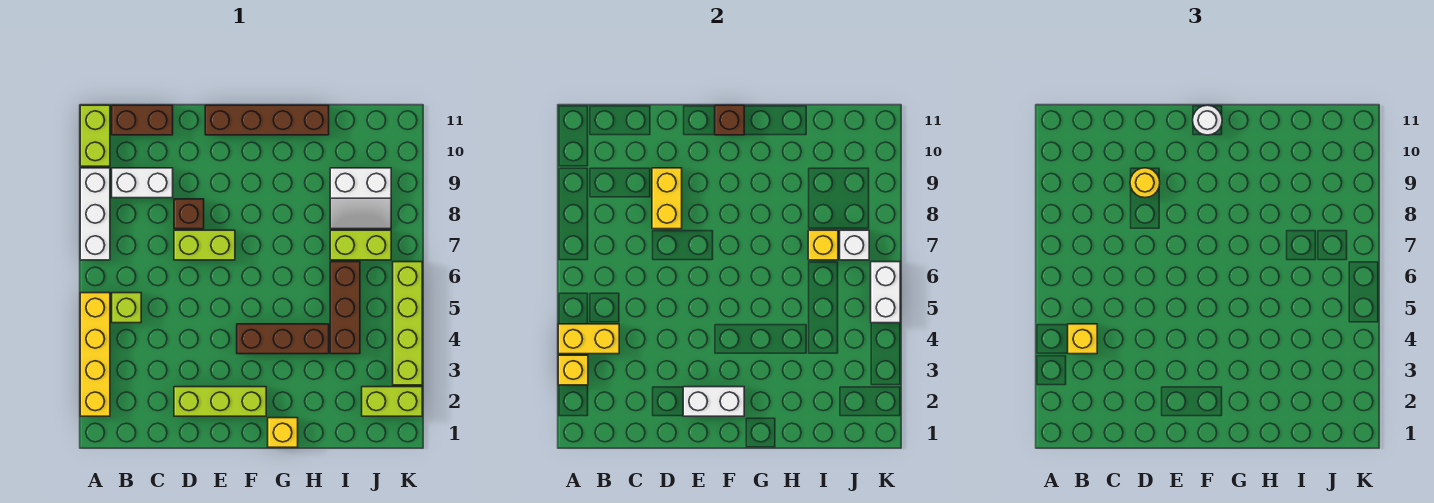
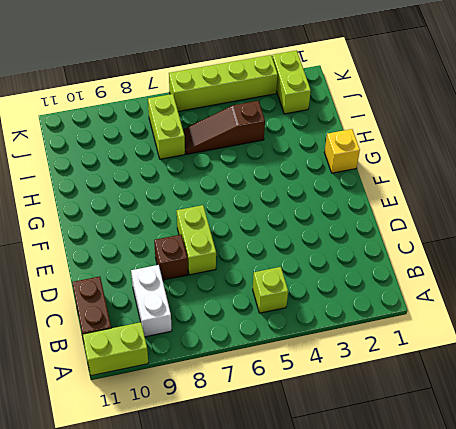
brown 1x3 slope [183,101,265,154] -> brown 1x3 brick [330,262,360,354]
none -> yellow 1x4 brick [80,293,110,416]
none -> white 1x3 brick [80,168,110,260]
none -> lime 1x3 brick [174,387,266,416]

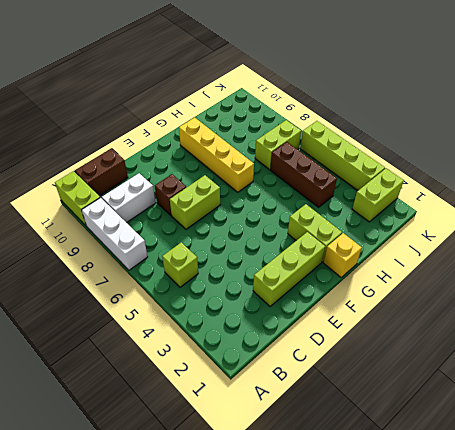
lime 1x2 brick [288,204,342,262] -> none
yellow 1x4 brick [179,117,254,192] -> yellow 1x4 brick moved to [80,293,110,416]
none -> brown 1x4 brick [205,105,329,135]
none -> brown 1x3 brick [237,324,329,354]
none -> white 2x2 slope [330,168,391,229]

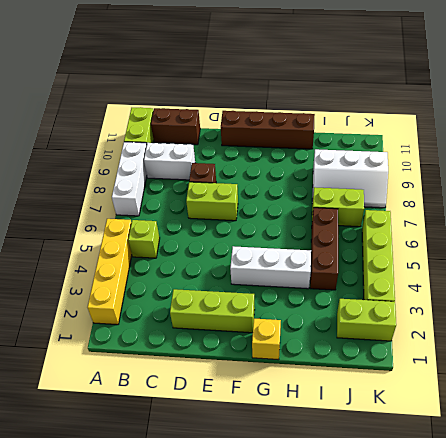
white 1x3 brick [230,246,311,289] -> brown 1x3 brick [237,324,329,354]
white 2x3 slope [312,149,388,208] -> white 2x2 slope [330,168,391,229]
none -> yellow 1x1 brick [558,355,588,385]
none -> yellow 1x2 brick [558,324,619,354]
none -> yellow 1x2 brick [652,168,682,229]

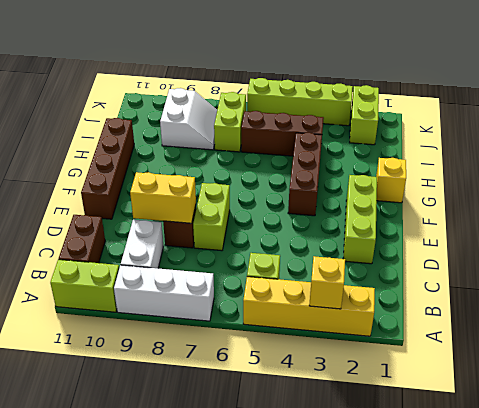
none -> yellow 1x2 brick [558,324,619,354]
none -> white 1x2 brick [683,387,744,416]
none -> brown 1x1 brick [715,105,744,135]

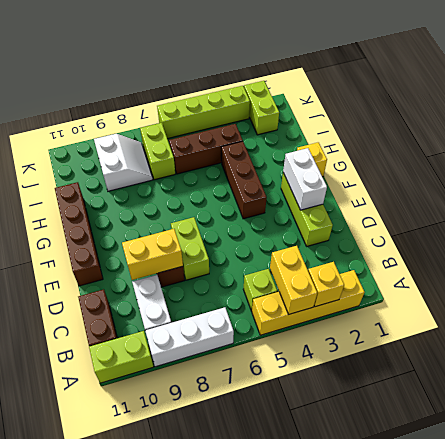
none -> brown 1x1 brick [715,105,744,135]
none -> yellow 1x1 brick [808,230,838,260]
none -> white 1x1 brick [840,230,869,260]

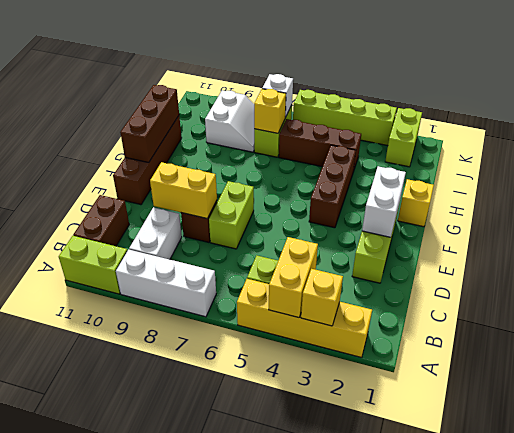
brown 1x3 brick [120,85,179,162] -> brown 1x1 brick [715,105,744,135]
none -> white 1x2 brick [871,262,900,323]
none -> yellow 1x1 brick [1068,324,1097,354]
none -> yellow 1x1 round brick [1130,168,1160,198]

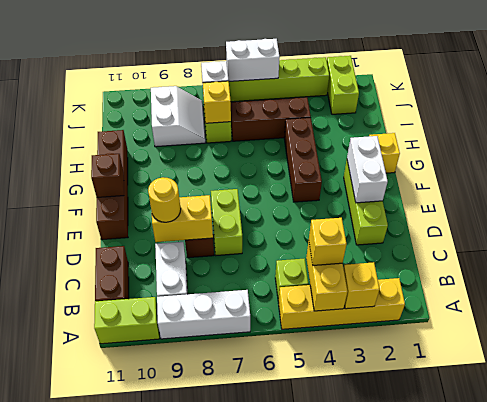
none -> white 1x1 round brick [1193,105,1222,135]

